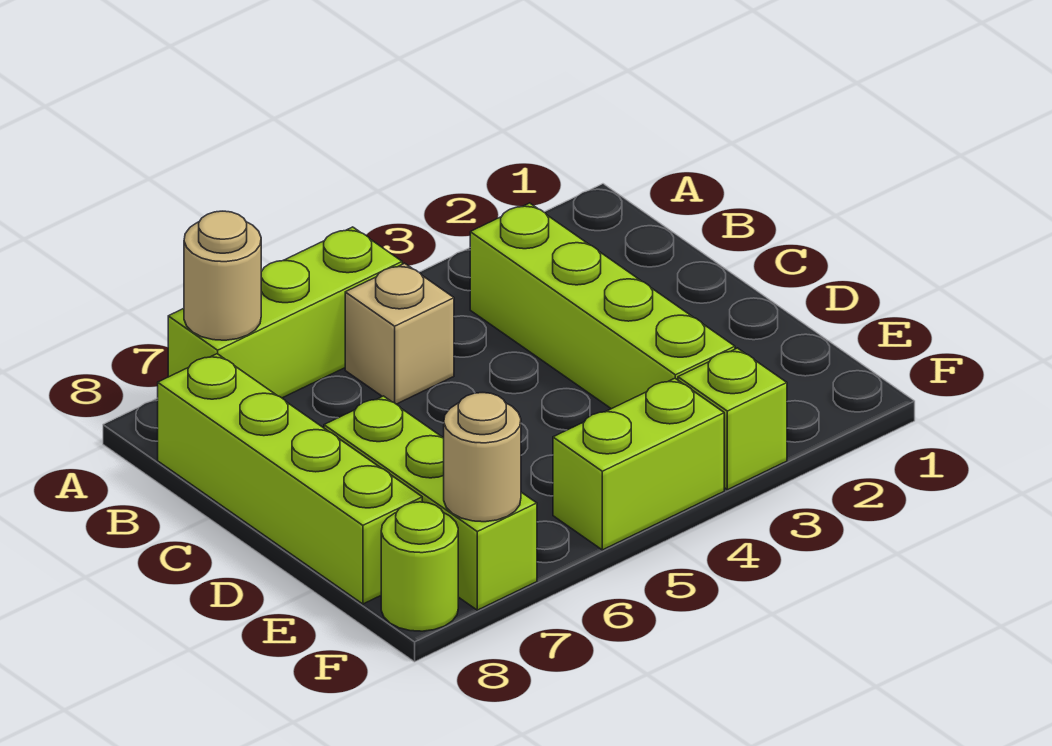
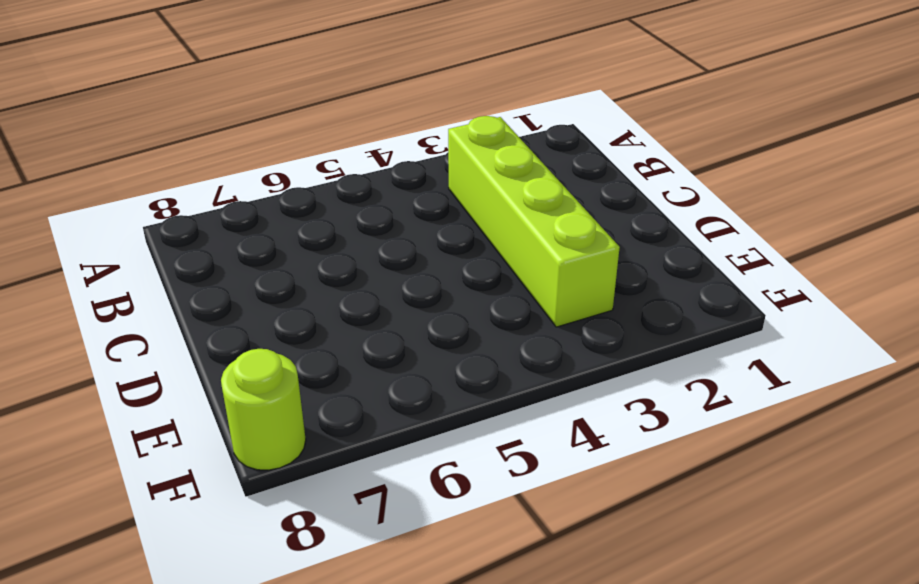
none -> lime 1x3 brick [168,227,402,398]
none -> tan 1x1 brick [345,263,454,404]

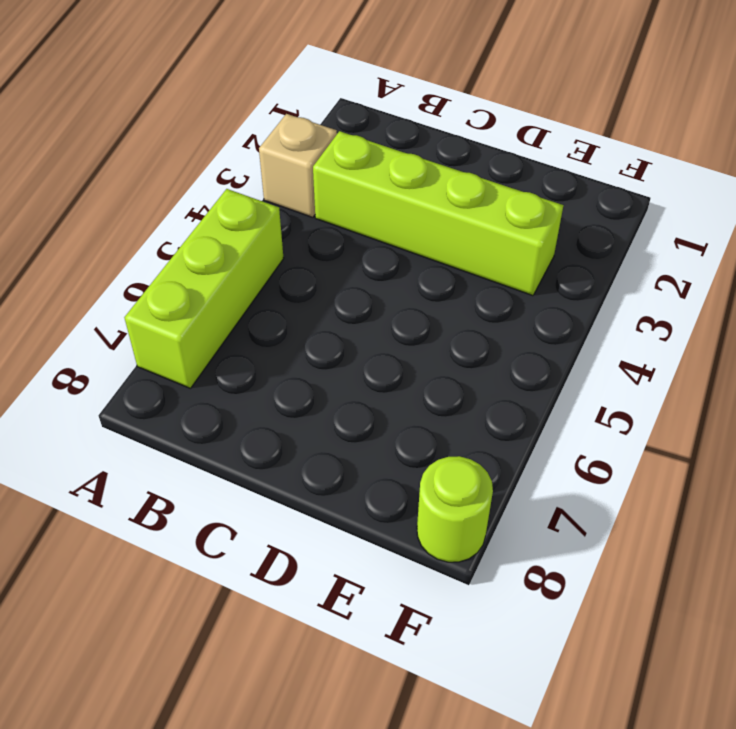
tan 1x1 brick [259,114,337,217] -> tan 1x1 brick moved to [345,263,454,404]
none -> lime 1x4 brick [158,354,422,604]
none -> lime 1x3 brick [324,396,537,610]

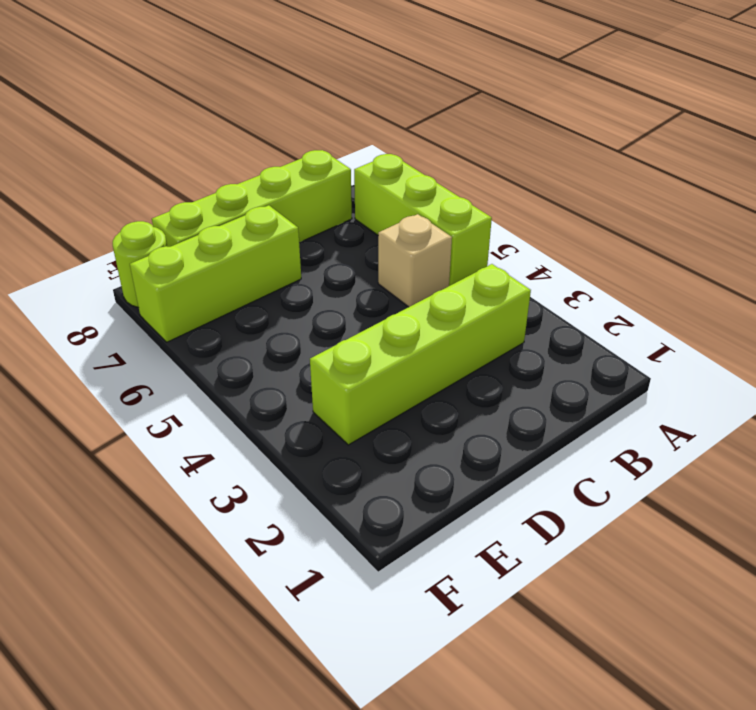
none -> lime 1x1 brick [678,348,787,490]
none -> lime 1x2 brick [553,378,724,550]

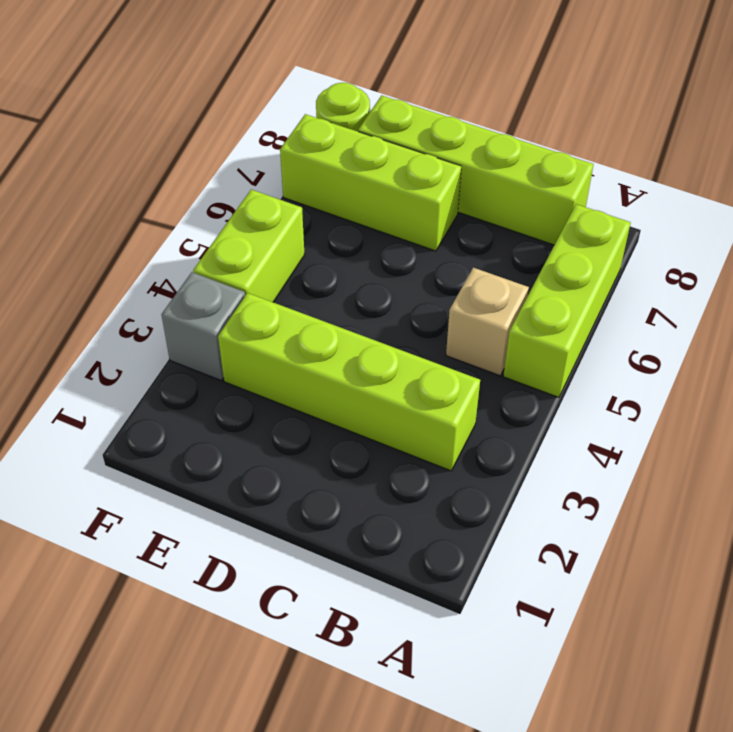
grey 1x1 brick [161,272,245,380] -> lime 1x1 brick [678,348,787,490]
none -> tan 1x1 round brick [184,211,261,340]
none -> tan 1x1 round brick [444,393,521,522]

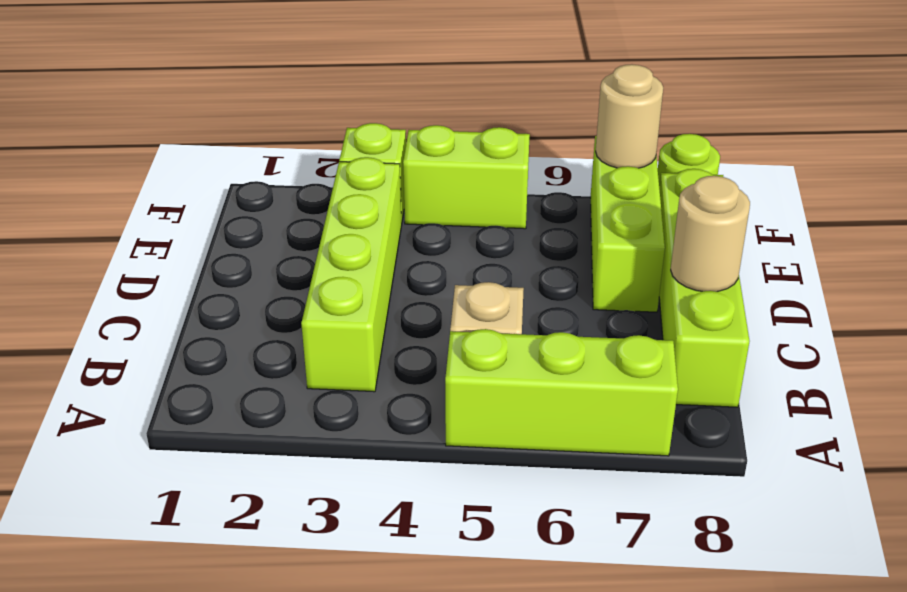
tan 1x1 round brick [671,176,750,292] -> tan 1x1 round brick moved to [184,211,261,340]

